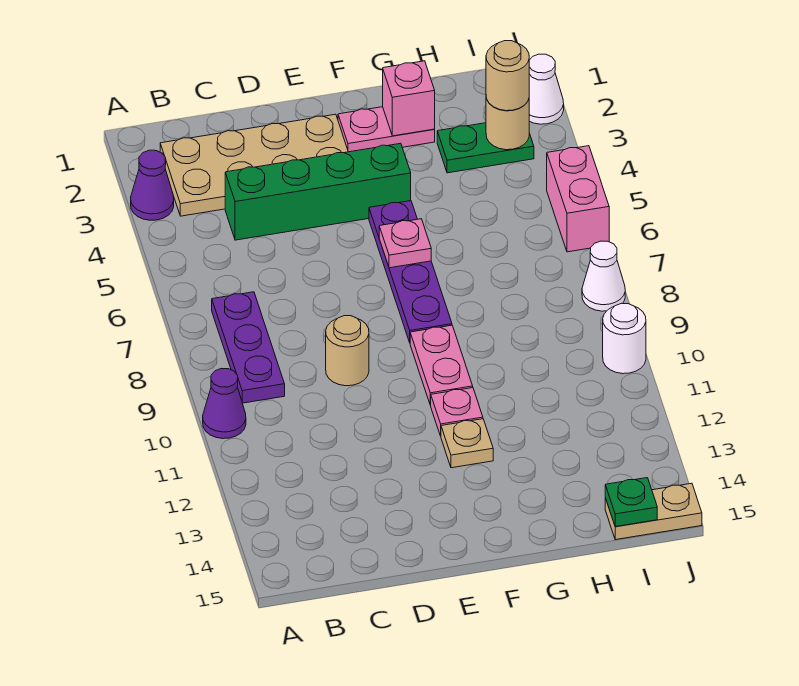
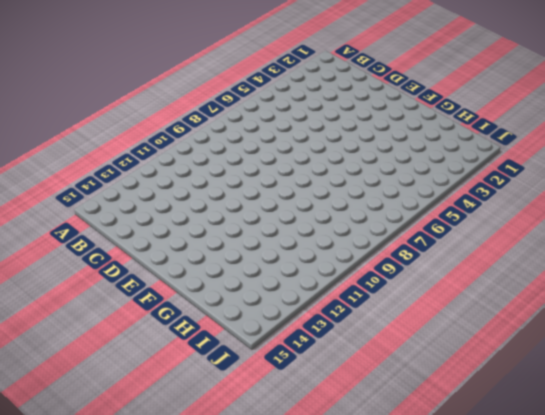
none -> purple 1x1 cone [131,150,174,220]
none -> purple 1x1 cone [203,369,246,439]
none -> tan 2x4 plate [160,114,348,216]

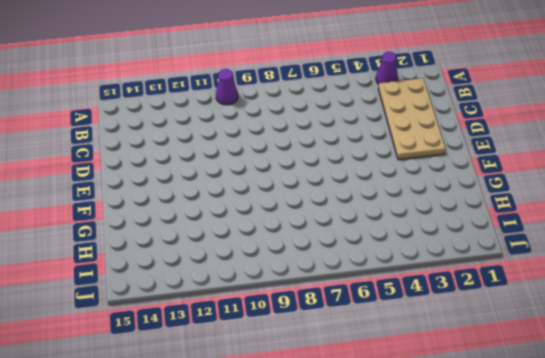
none -> purple 1x3 plate [212,292,285,403]
none -> green 1x4 brick [225,143,411,240]
none -> tan 1x1 round brick [326,316,369,386]

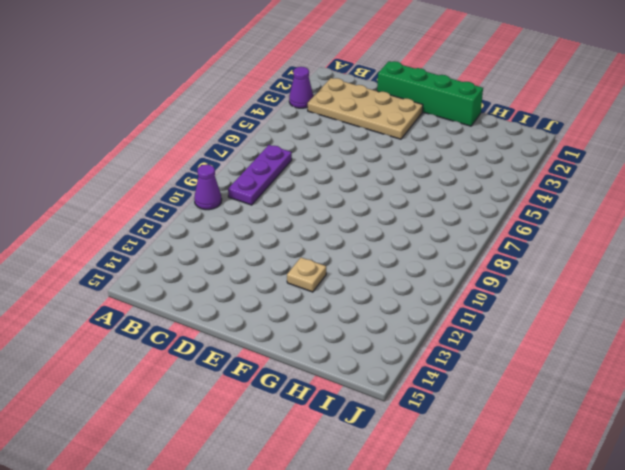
green 1x4 brick [377,61,483,126] -> green 1x4 brick moved to [225,143,411,240]
none -> tan 1x1 round brick [326,316,369,386]
none -> pink 1x2 plate [338,107,435,152]
none -> purple 1x4 plate [369,201,452,342]

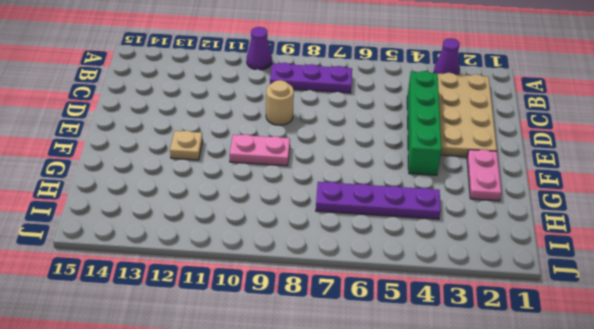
purple 1x4 plate [316,182,441,219] -> purple 1x4 plate moved to [369,201,452,342]
none -> pink 1x1 plate [431,388,483,436]
none -> green 1x2 plate [437,123,534,173]
none -> tan 1x2 plate [605,483,702,540]

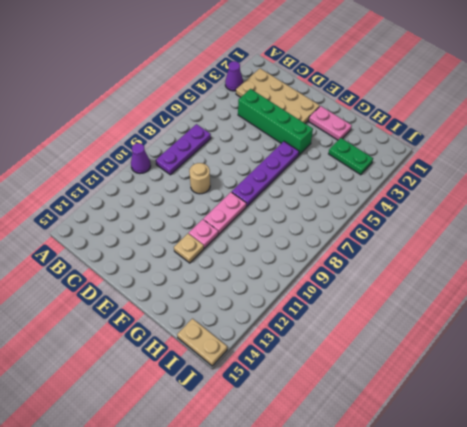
none -> white 1x1 cone [529,54,564,124]
none -> pink 1x2 brick [547,146,609,252]
none -> white 1x1 cone [582,241,625,311]

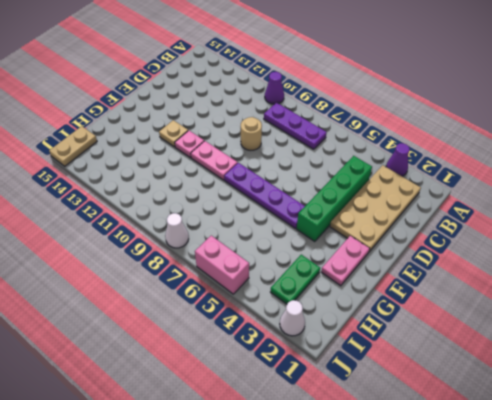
none -> white 1x1 round brick [603,303,646,374]
none -> pink 1x1 plate [379,219,431,268]
none -> pink 1x1 brick [383,61,435,136]

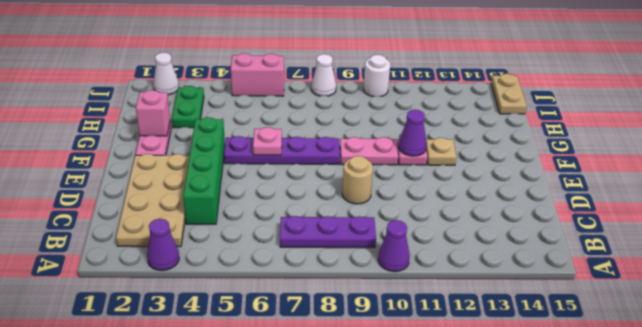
purple 1x1 cone [399,110,427,156] -> none
none -> tan 1x1 round brick [486,98,529,150]
none -> green 1x1 plate [605,478,657,527]
none -> tan 1x1 round brick [486,41,529,111]

